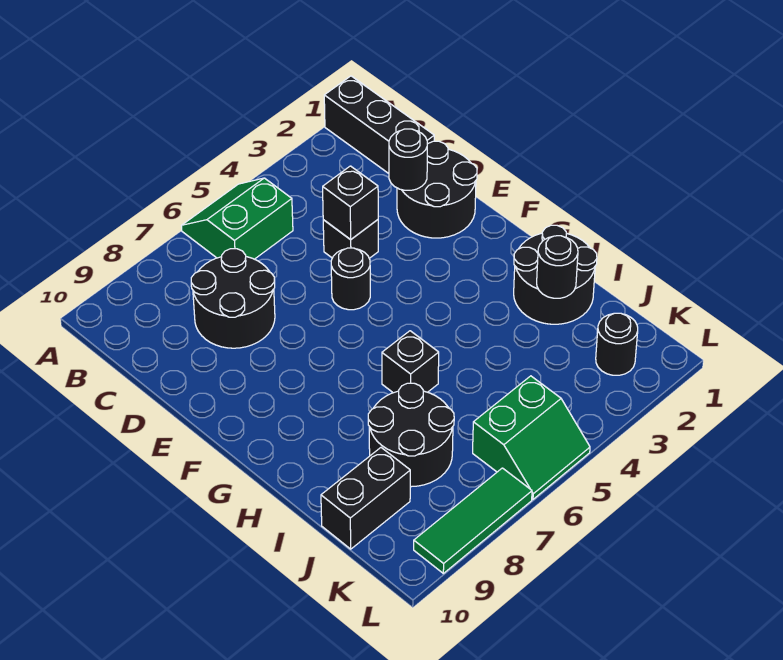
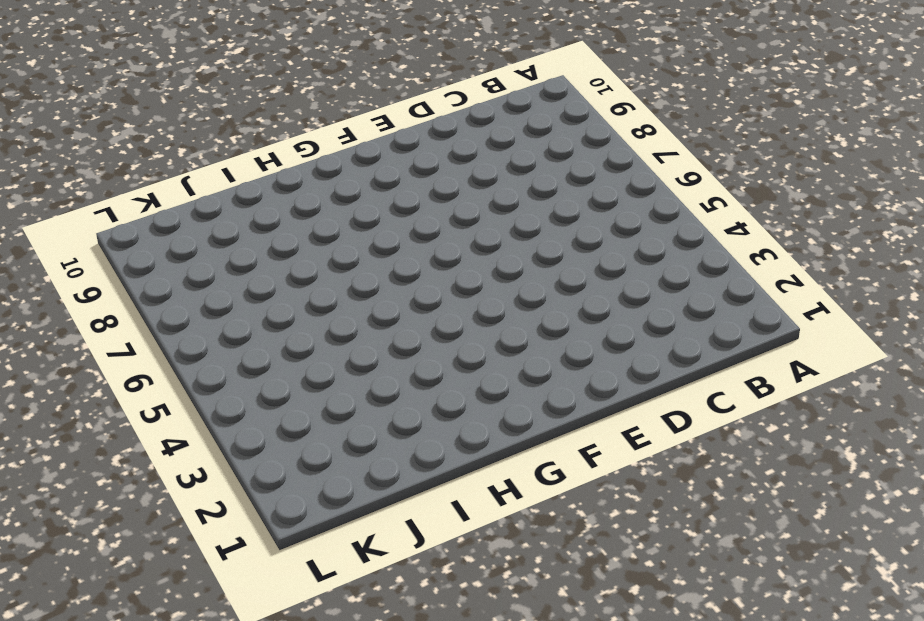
none -> black 1x3 brick [324,76,434,173]
none -> green 2x2 slope [181,178,293,259]
none -> black 2x2 round brick [191,249,275,348]

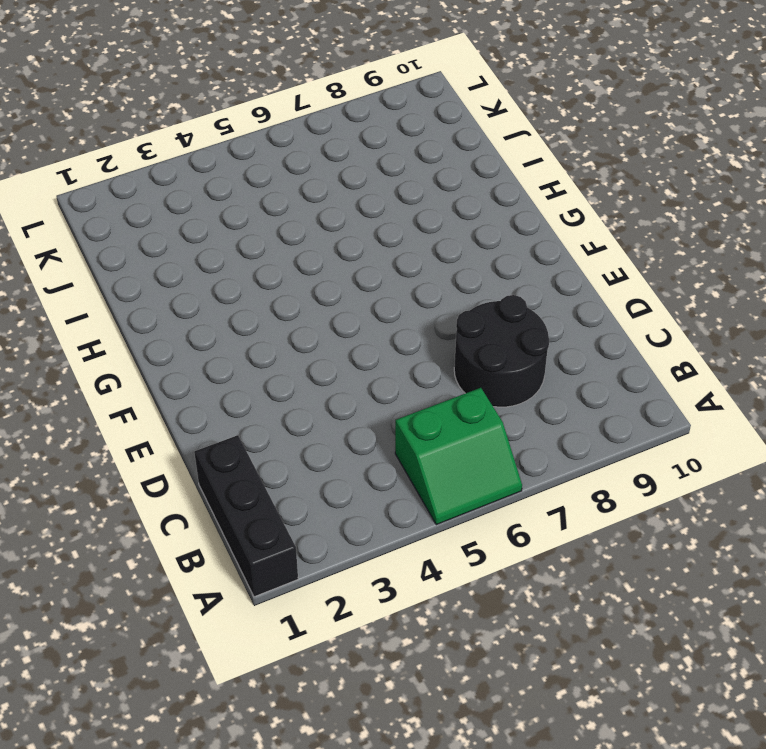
none -> black 2x2 round brick [397,141,477,238]
none -> black 1x1 brick [323,220,378,258]
none -> black 1x1 round brick [331,248,370,310]

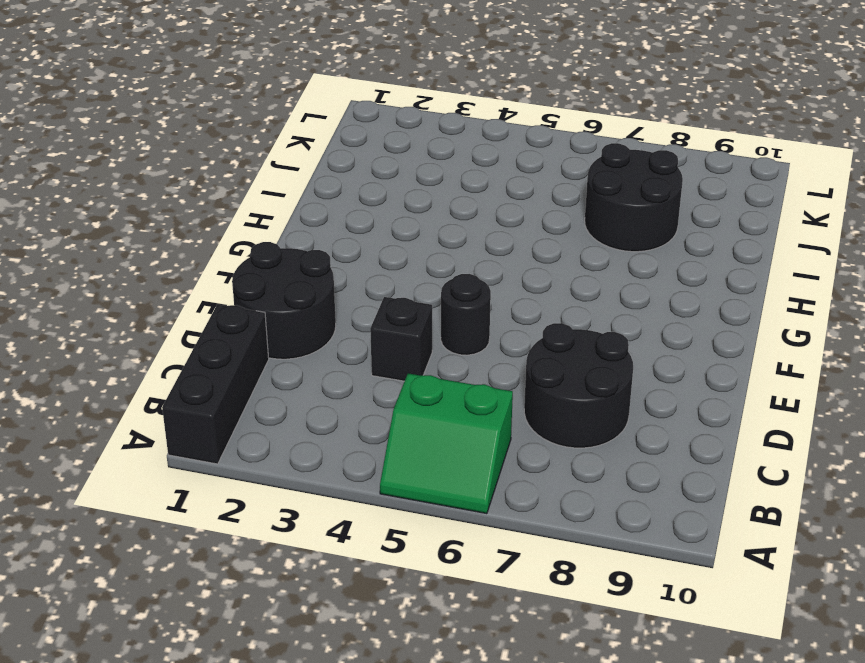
none -> black 2x2 round brick [514,225,597,324]
none -> black 1x1 brick [382,331,439,393]
none -> black 1x2 brick [321,448,410,549]

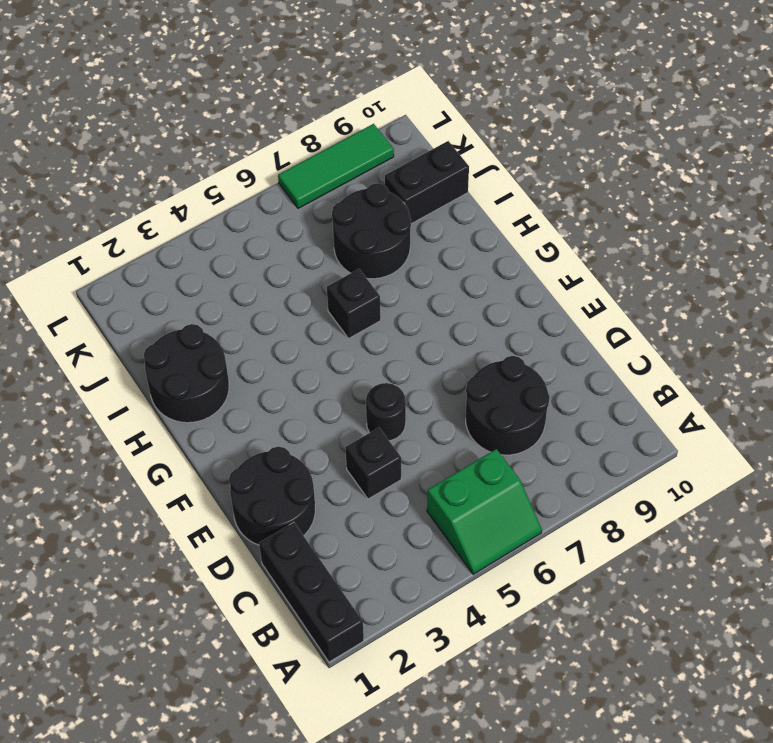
none -> black 1x1 round brick [596,313,638,375]
none -> green 2x2 slope [473,376,590,499]
none -> black 1x1 round brick [389,129,427,190]

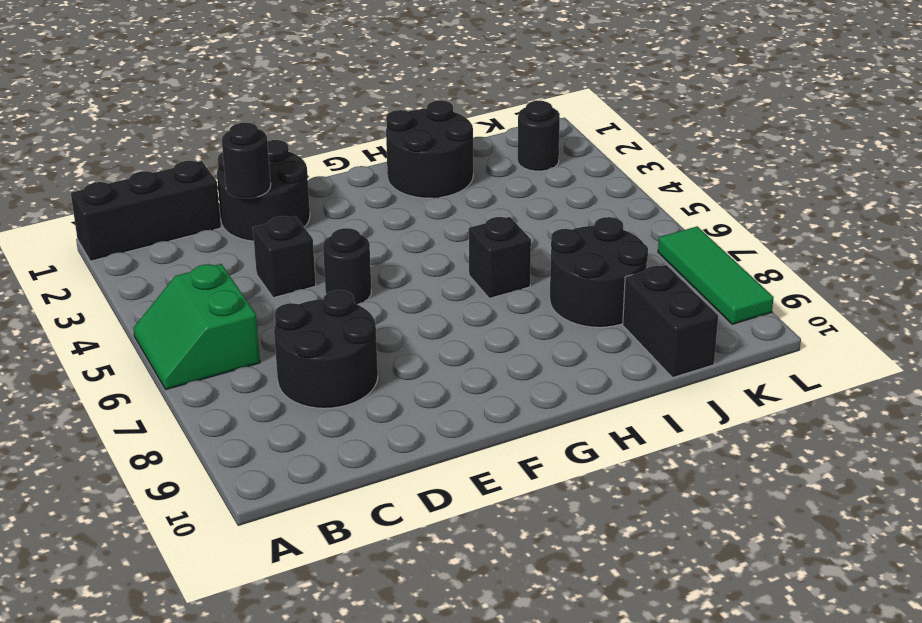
none -> green 2x2 slope [473,376,590,499]
none -> black 1x1 brick [323,166,378,240]
none -> black 1x1 round brick [537,236,578,298]

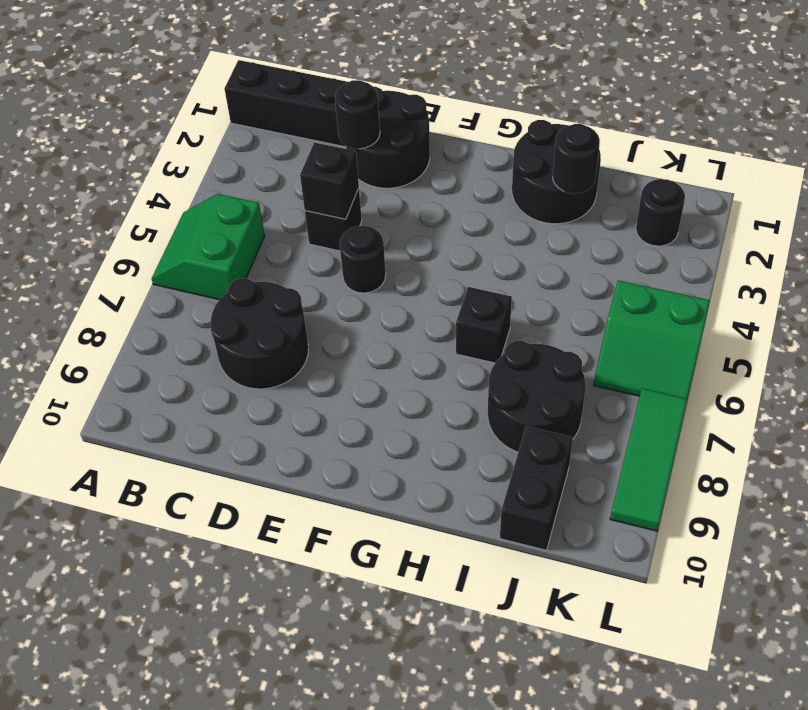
green 2x2 slope [594,280,710,399] -> green 2x2 slope turned to [473,376,590,499]

